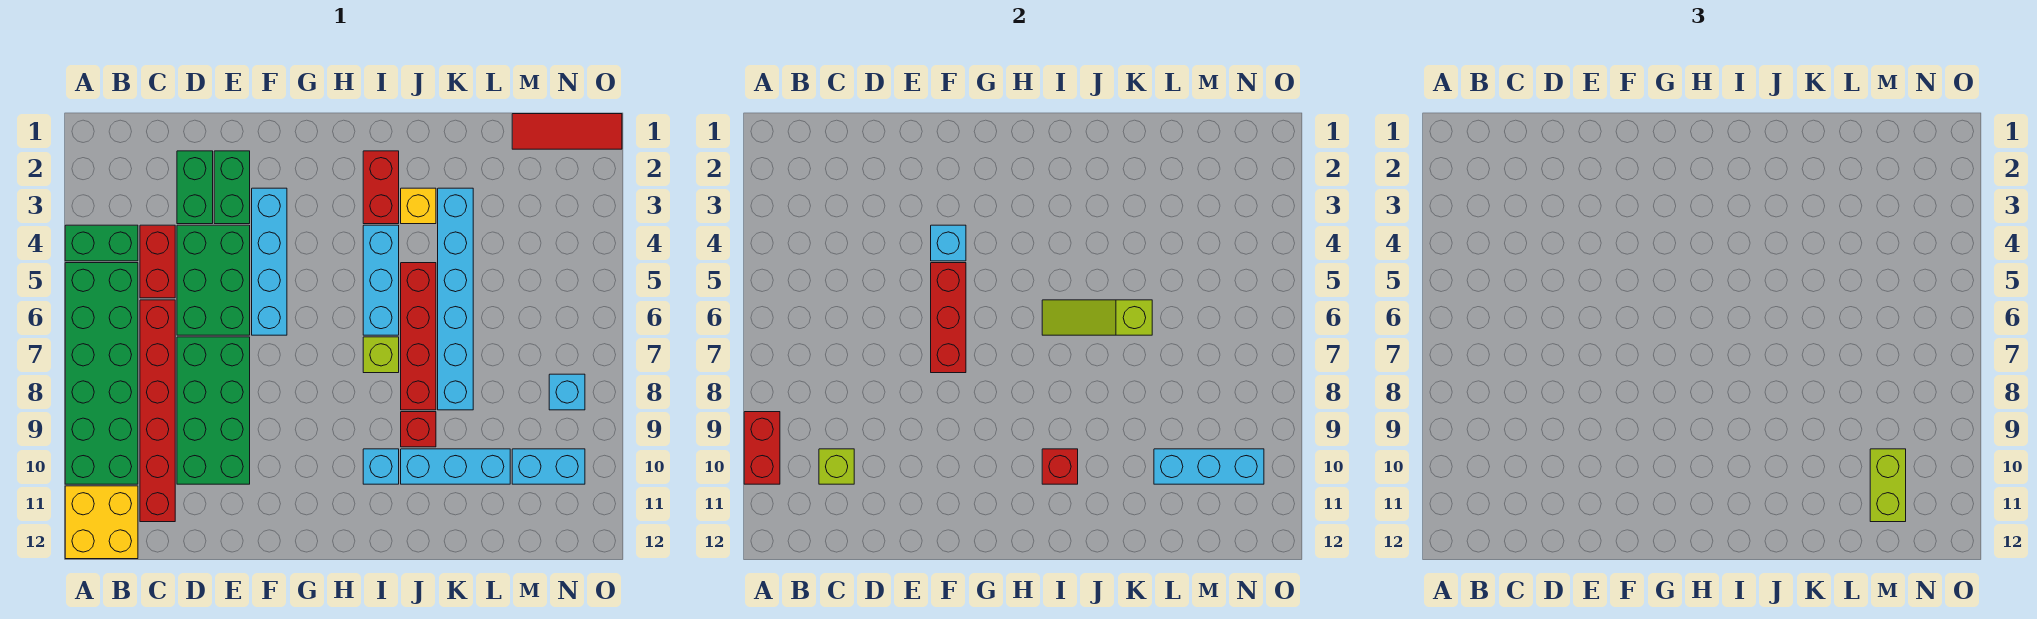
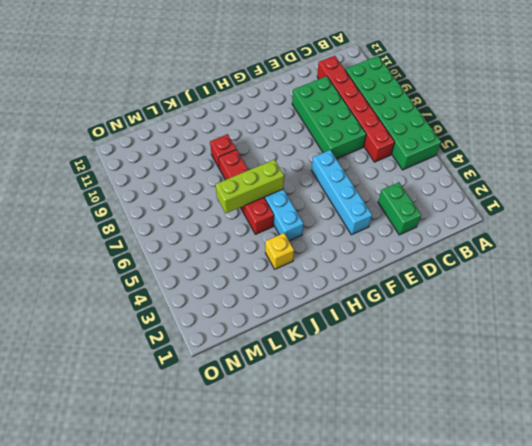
lime 1x3 brick [215,160,284,213] -> lime 1x3 slope [1042,300,1152,335]
none -> green 1x2 brick [65,225,138,261]
none -> yellow 2x2 brick [65,486,138,559]
none -> red 1x2 brick [140,225,175,298]
none -> green 2x3 brick [177,225,250,335]

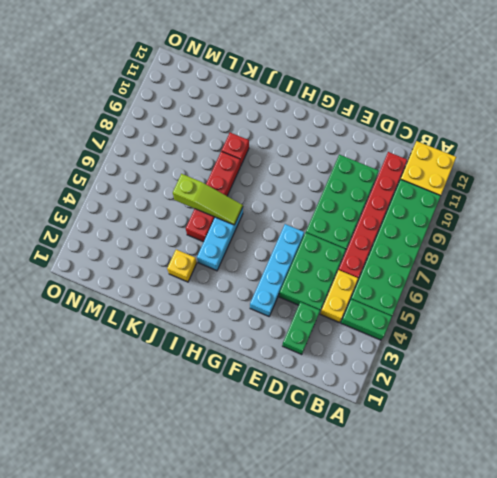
yellow 1x2 brick [320,270,358,322] -> red 1x2 brick [140,225,175,298]
none -> green 1x2 brick [214,151,250,224]
none -> red 1x2 brick [363,151,399,224]
none -> lime 1x1 brick [363,337,399,373]
none -> cyan 1x1 brick [363,449,399,484]

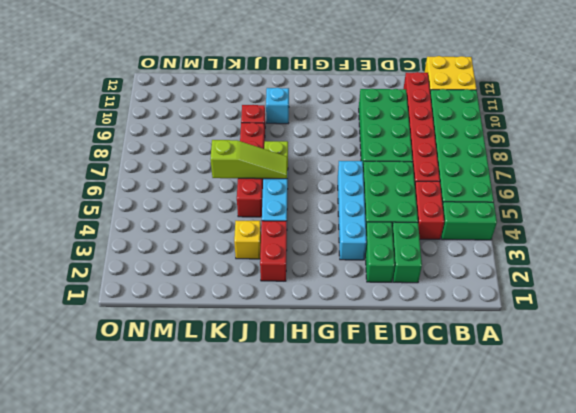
none -> cyan 1x3 brick [401,449,510,484]
none -> cyan 1x6 brick [438,188,473,410]
none -> red 1x3 tile [512,114,622,149]
none -> cyan 1x2 brick [512,449,585,484]

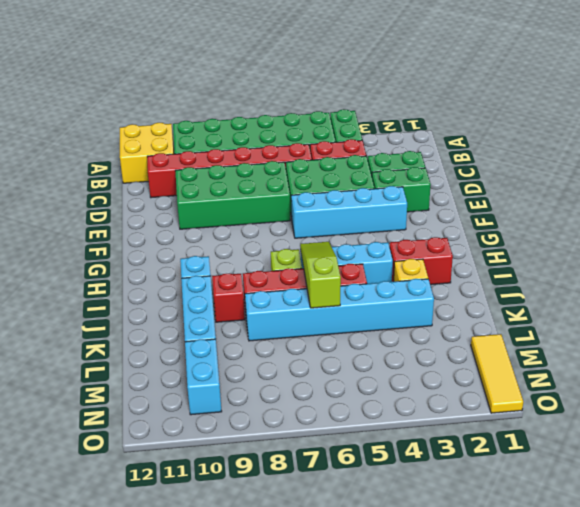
yellow 1x3 tile [471,334,523,413] -> red 1x3 tile [512,114,622,149]
none -> cyan 1x1 brick [549,374,585,410]
none -> red 1x2 brick [744,412,780,484]
none -> lime 1x1 brick [819,449,854,484]
none -> cyan 1x1 brick [931,225,966,261]

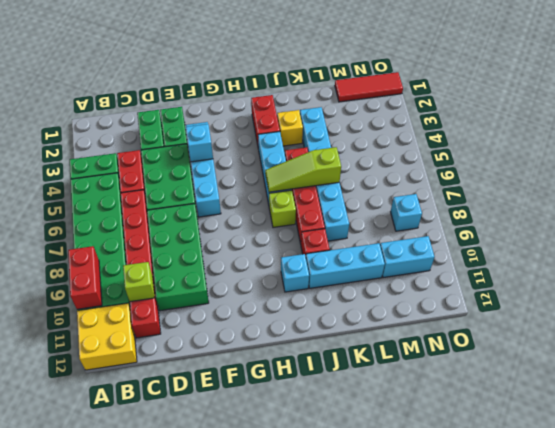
none -> red 1x3 brick [931,263,966,373]
none -> red 1x1 brick [1042,449,1078,484]
none -> cyan 1x3 brick [1154,449,1264,484]
none -> lime 1x2 brick [1870,449,1906,522]

